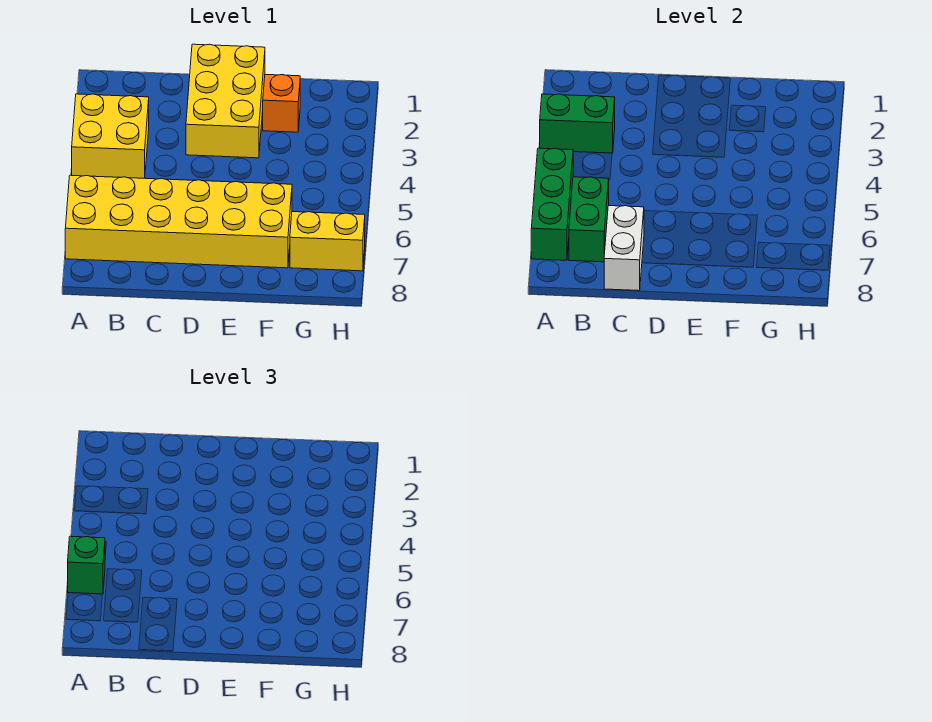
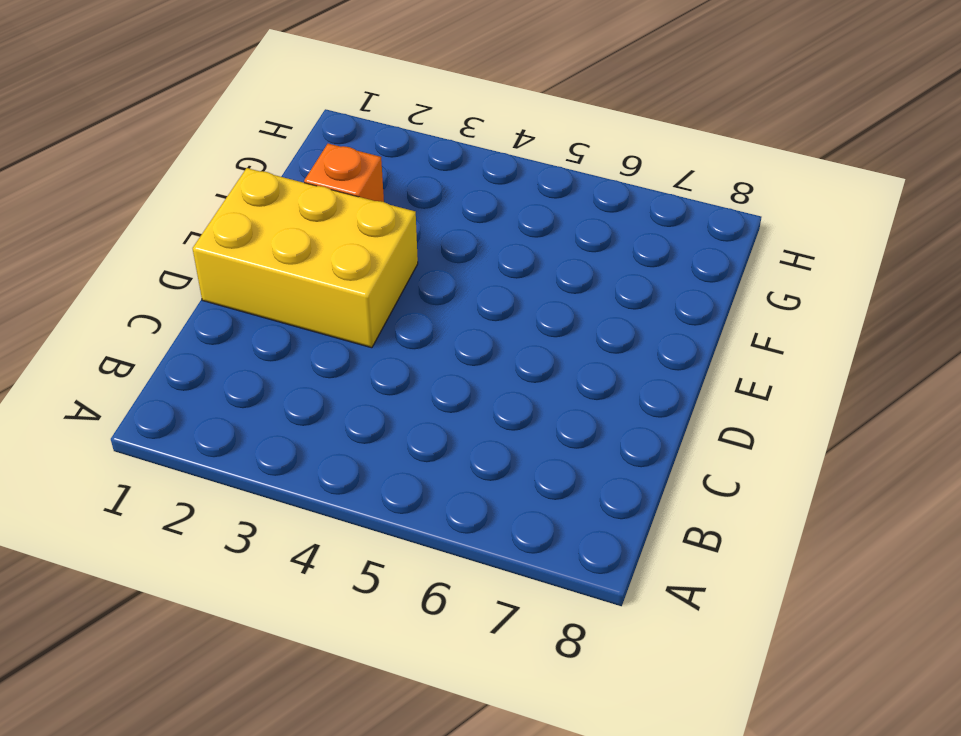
none -> yellow 2x2 brick [72,94,149,178]
none -> yellow 2x6 brick [65,175,292,268]

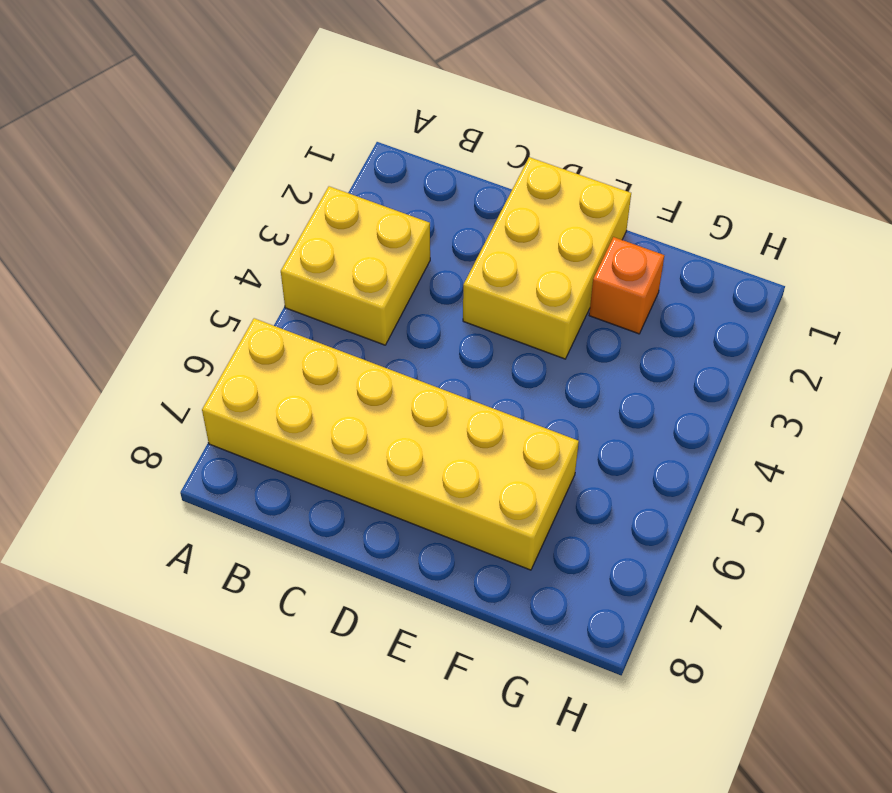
none -> yellow 1x2 brick [290,212,365,271]
none -> green 1x2 brick [540,94,615,153]

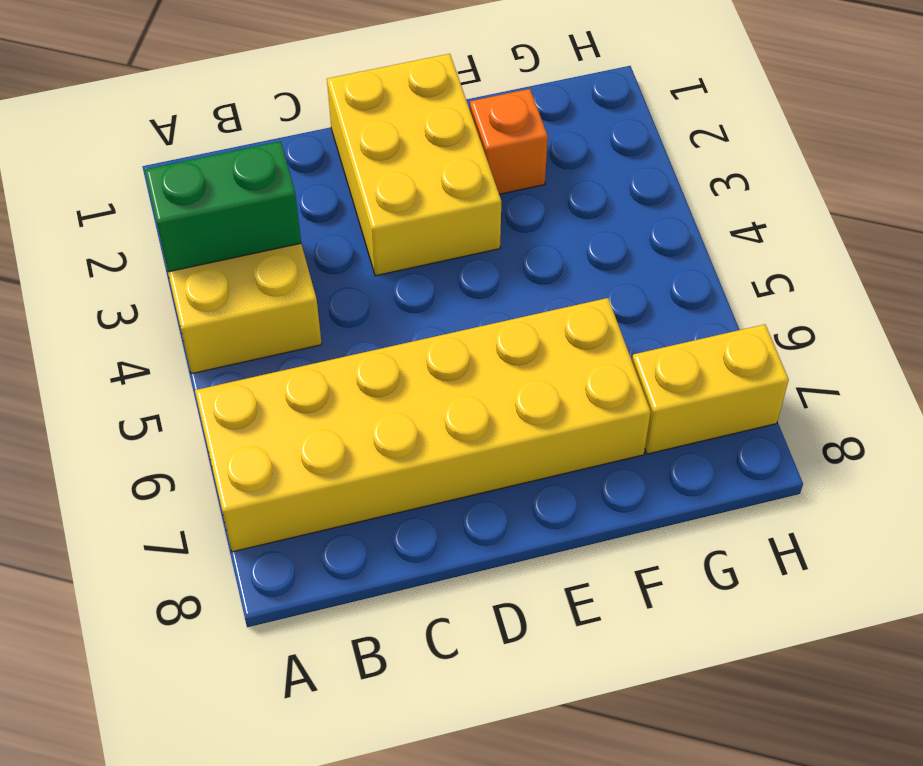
none -> green 1x3 brick [531,148,573,260]
none -> green 1x2 brick [569,177,609,262]

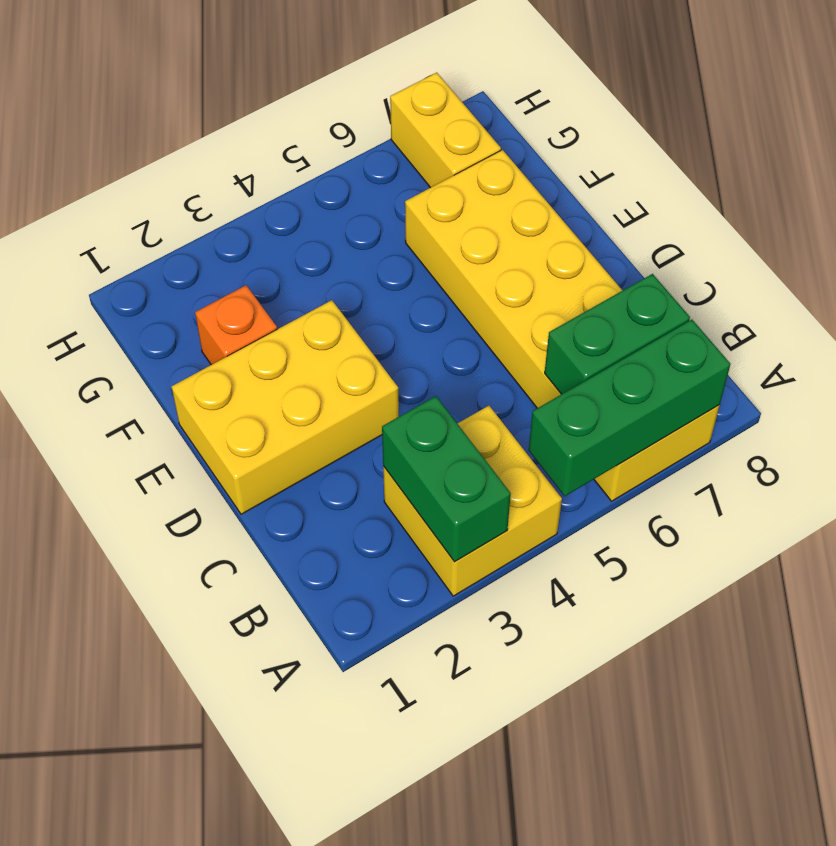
none -> white 1x2 brick [604,206,644,291]
none -> green 1x1 brick [68,536,105,594]

